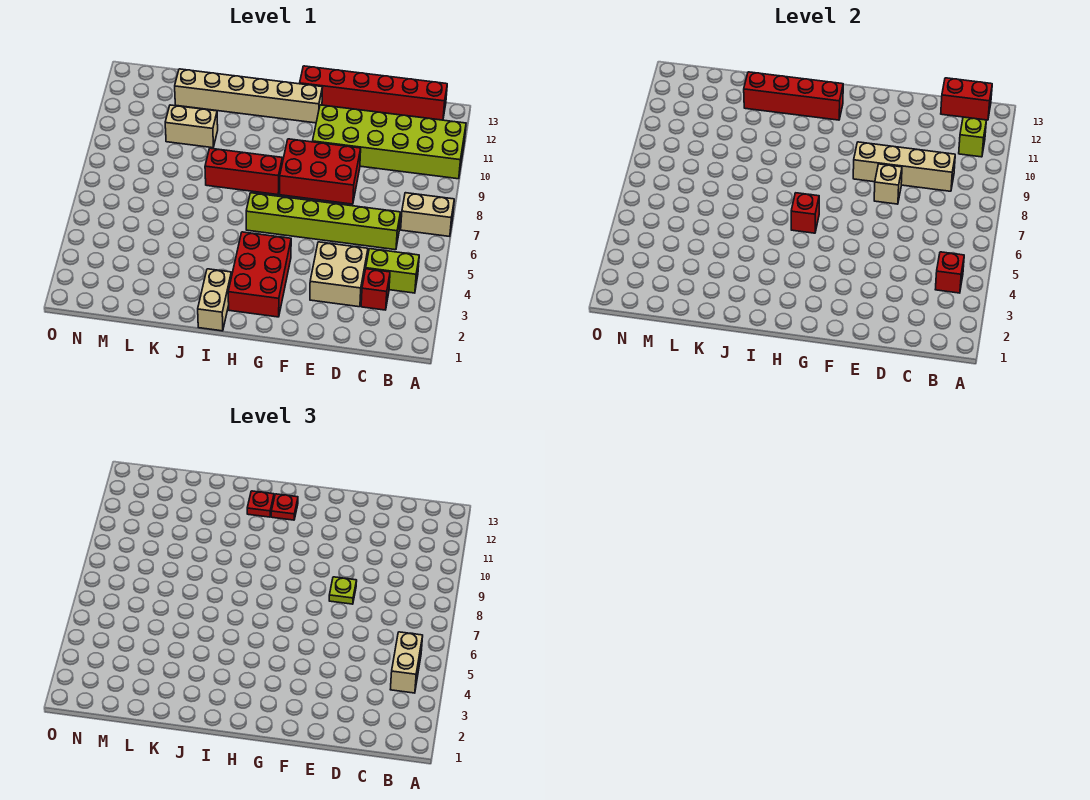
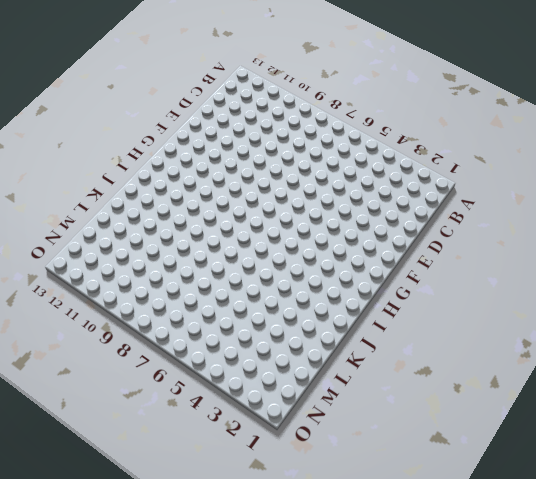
none -> tan 1x2 brick [401,193,454,237]
none -> lime 2x6 brick [313,105,466,179]
none -> lime 1x2 brick [366,249,419,293]

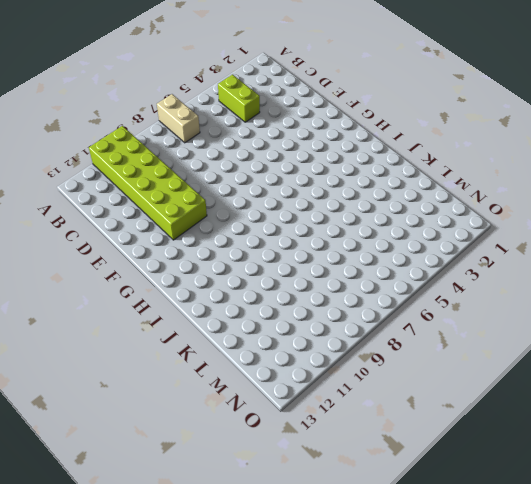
none -> red 1x6 brick [300,66,447,120]
none -> red 1x1 brick [361,269,390,310]
none -> lime 1x6 brick [246,193,400,250]

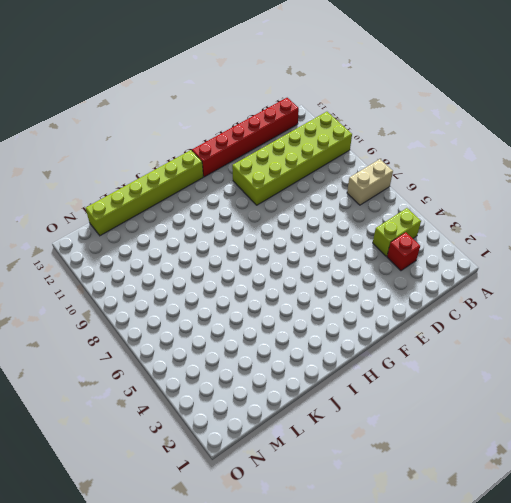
lime 1x6 brick [85,150,203,236] -> lime 1x6 brick moved to [246,193,400,250]
none -> tan 2x2 brick [310,242,368,307]
none -> red 2x3 brick [280,139,361,204]
none -> red 2x3 brick [228,232,291,317]

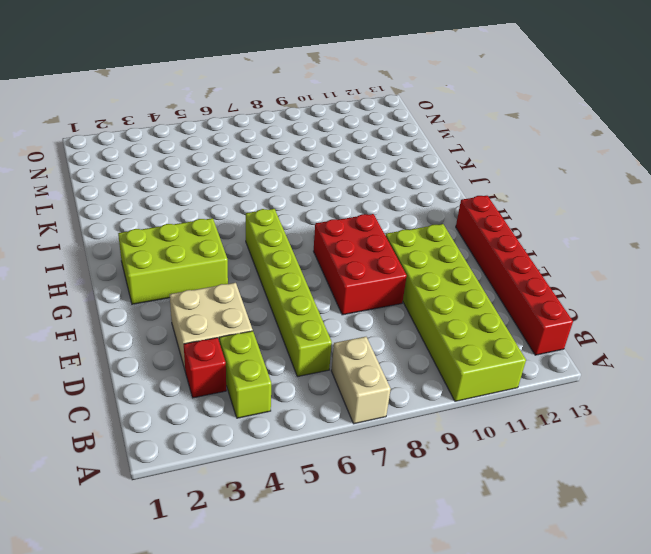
lime 2x3 brick [118,218,228,304] -> red 2x3 brick [228,232,291,317]
none -> tan 1x6 brick [175,69,323,123]
none -> red 1x3 brick [205,148,282,195]
none -> tan 1x2 brick [198,269,231,331]

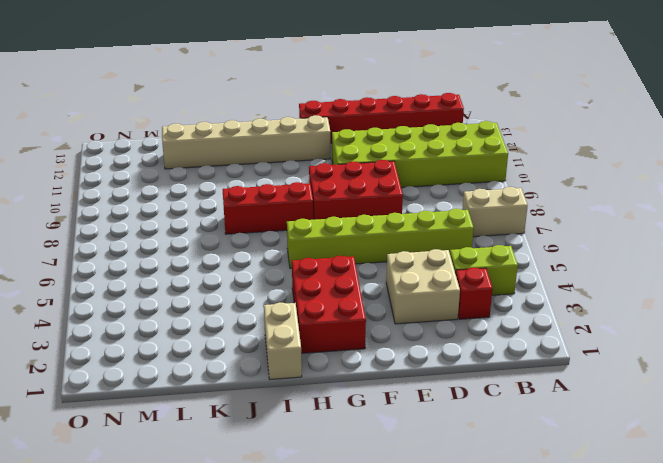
none -> tan 1x2 brick [165,105,218,148]
none -> red 1x1 brick [935,252,964,293]
none -> lime 1x1 brick [959,117,986,157]

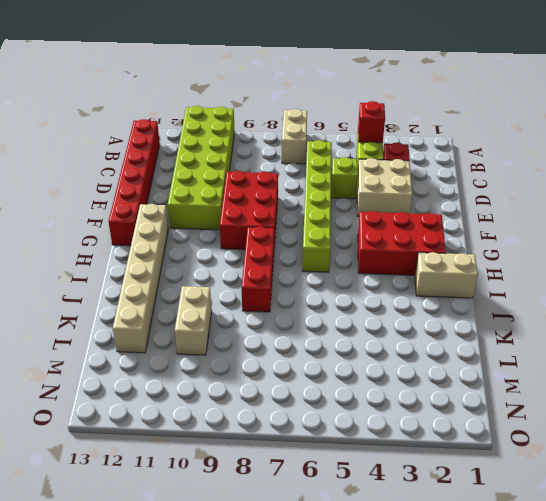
lime 1x1 brick [331,157,358,199] -> lime 1x1 brick moved to [959,117,986,157]
none -> red 1x2 brick [941,78,992,120]
none -> tan 1x4 brick [853,142,955,191]
none -> tan 1x1 brick [874,164,902,204]

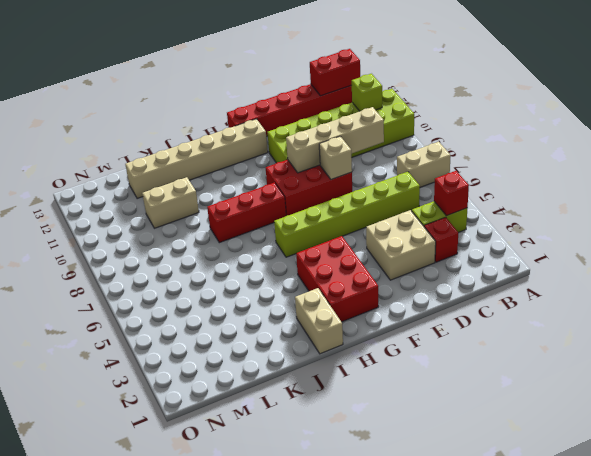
none -> red 1x1 brick [791,193,819,233]
none -> red 1x4 brick [744,72,843,120]
none -> tan 1x2 brick [390,632,423,693]

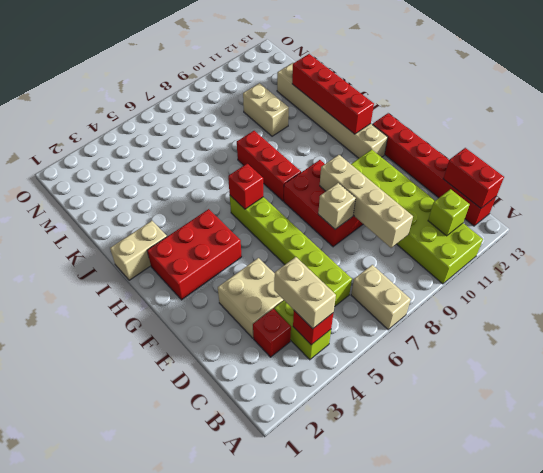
tan 1x2 brick [274,257,336,329] -> tan 1x2 brick turned to [390,632,423,693]
none -> lime 1x1 plate [329,577,357,604]
none -> red 1x1 plate [271,494,298,520]
none -> red 1x1 plate [247,491,274,517]

